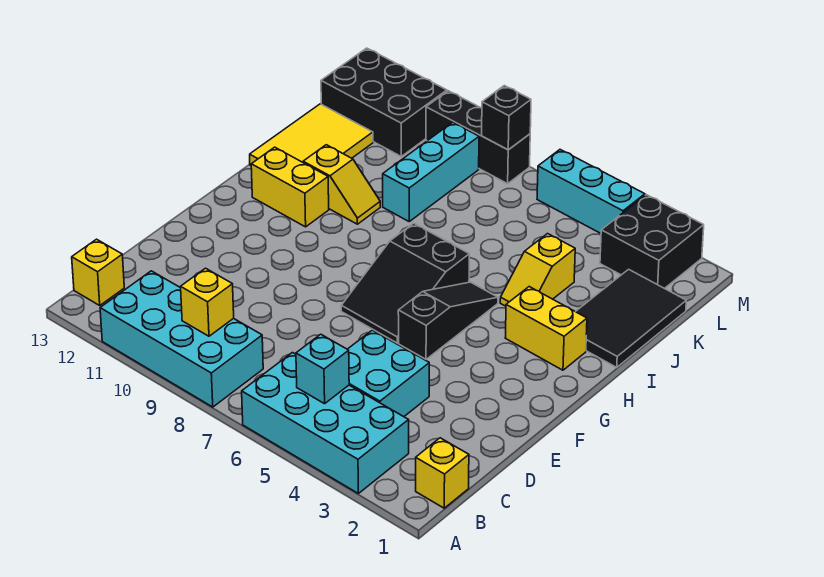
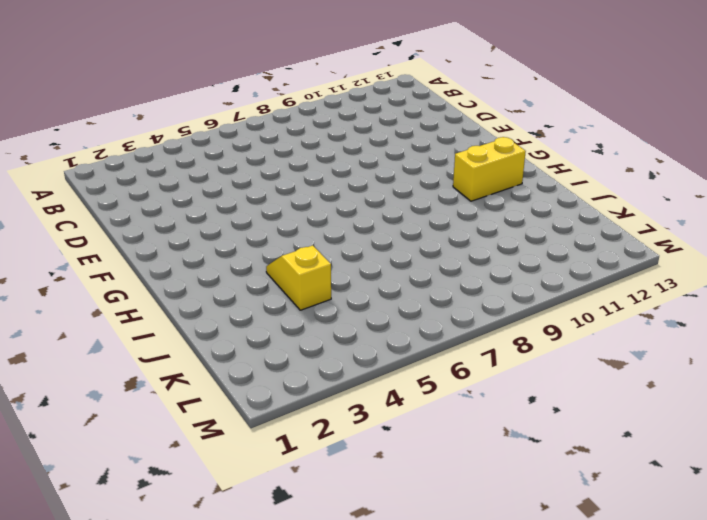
none -> cyan 2x4 brick [242,353,409,493]
none -> cyan 2x4 brick [100,271,263,407]
none -> yellow 1x1 brick [416,438,469,508]

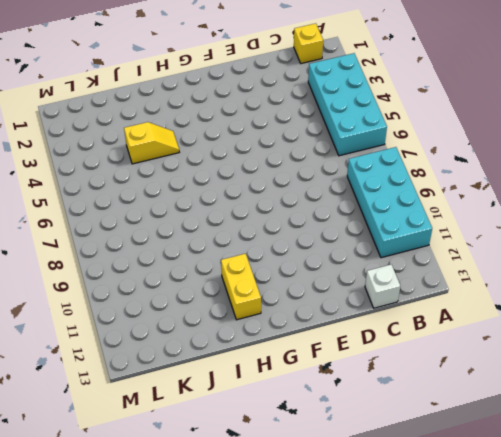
white 1x1 brick [365,265,400,308] -> none
none -> yellow 1x1 brick [72,239,124,305]
none -> cyan 2x2 brick [348,330,429,417]
none -> black 1x3 slope [398,282,498,359]

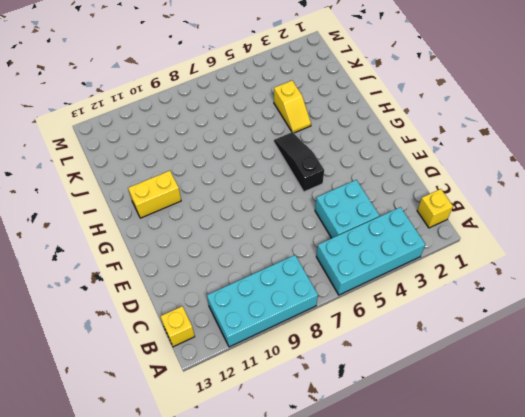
none -> black 2x3 slope [341,223,469,343]
none -> yellow 1x2 brick [505,287,587,370]
none -> black 2x3 tile [576,269,686,367]

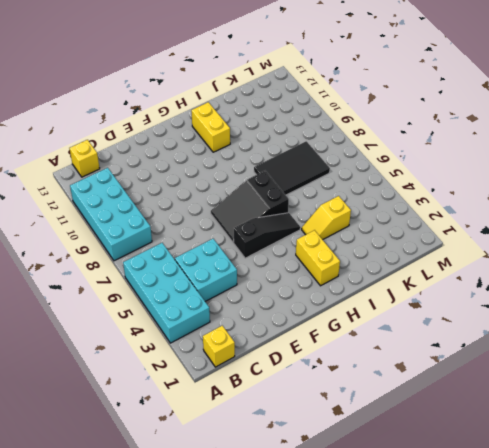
black 2x3 tile [254,141,330,195] -> black 2x3 tile moved to [576,269,686,367]
none -> yellow 1x2 slope [303,145,380,224]
none -> yellow 2x3 tile [250,104,373,165]
none -> cyan 1x3 brick [383,122,479,221]

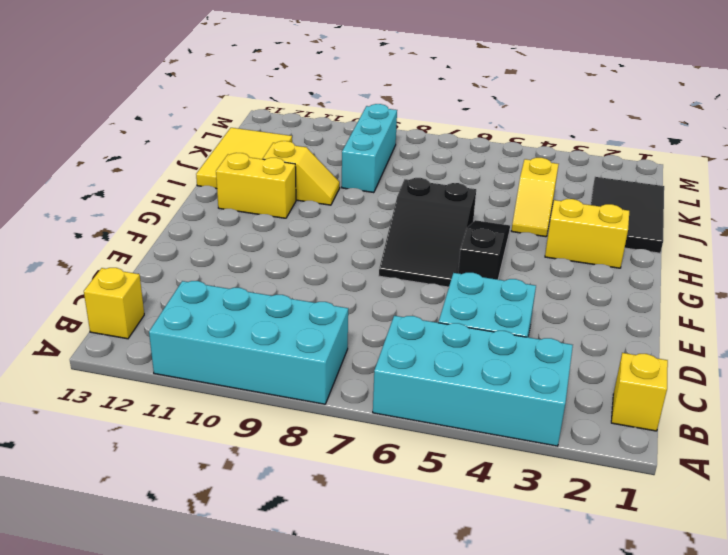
none -> black 2x2 brick [600,195,704,289]
none -> black 2x3 brick [321,48,447,156]
none -> cyan 1x3 brick [537,150,645,233]

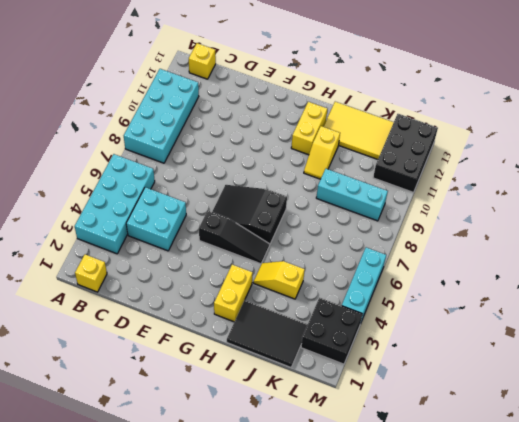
none -> black 1x3 brick [426,91,530,184]
none -> cyan 1x1 brick [296,334,349,404]
none -> yellow 1x1 brick [181,268,234,336]

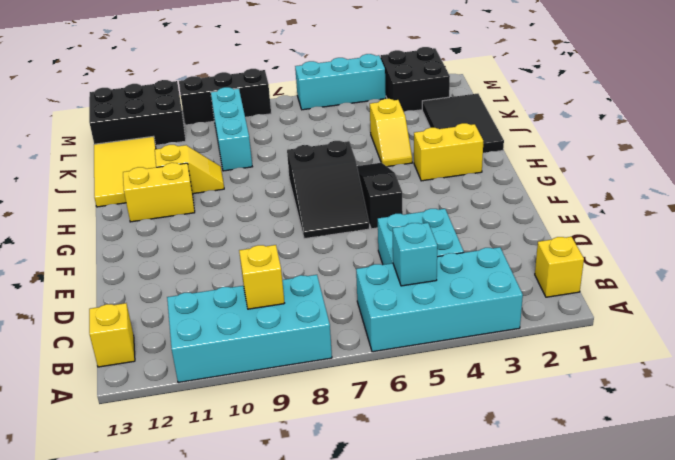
none -> black 1x1 brick [482,86,531,150]

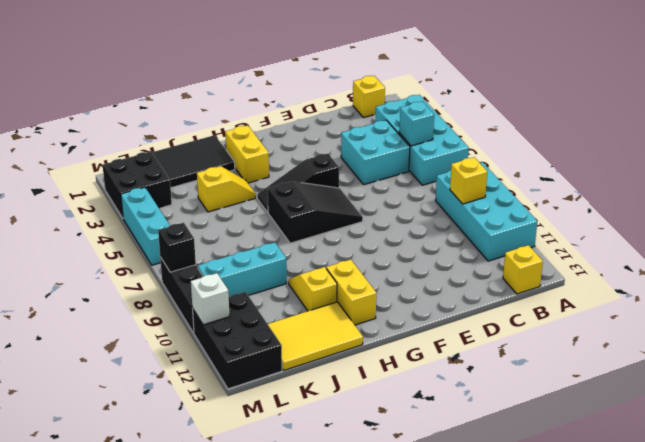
white 1x1 brick [191,273,230,325] -> none

